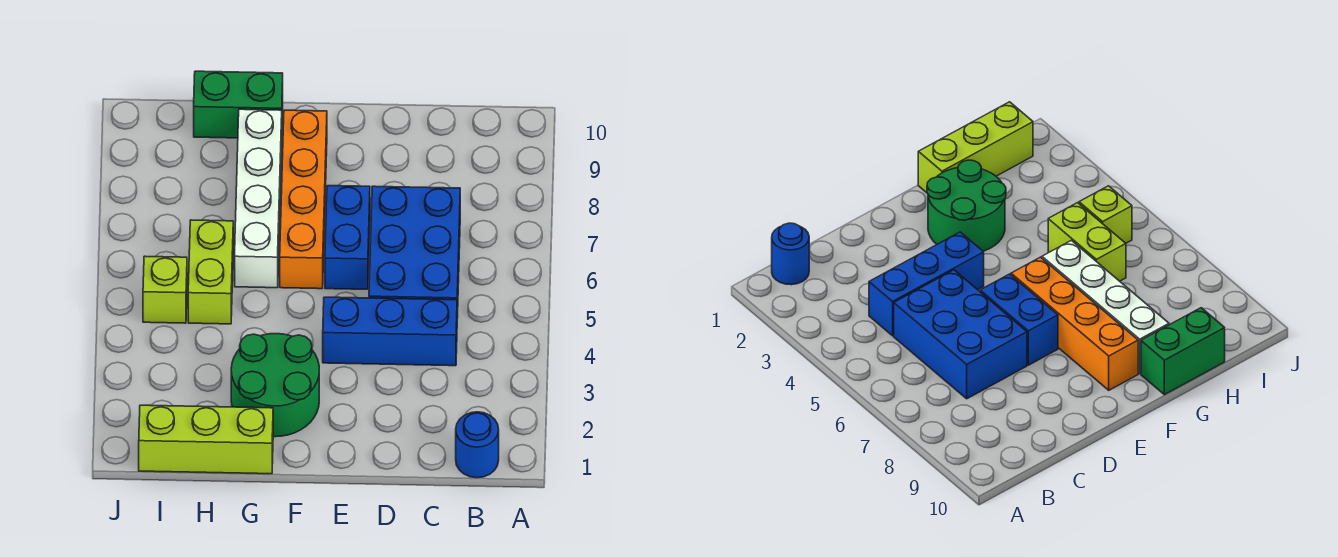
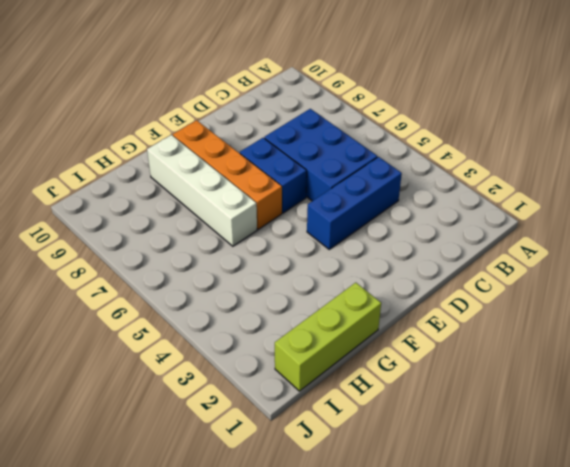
none -> blue 1x1 round brick [456,412,499,478]
none -> green 2x2 round brick [231,334,319,437]

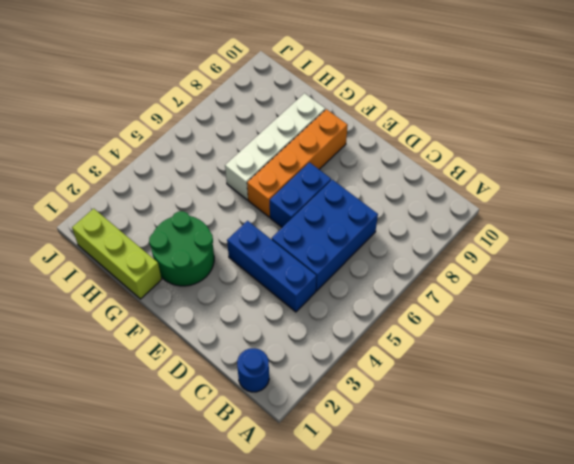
none -> green 1x2 brick [194,71,283,138]
none -> lime 1x2 brick [188,220,233,324]

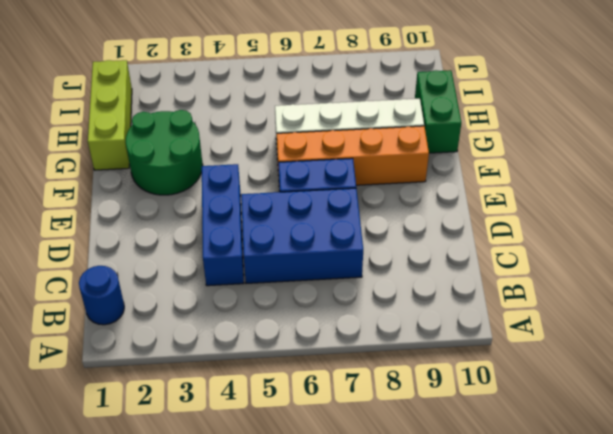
none -> lime 1x2 brick [188,220,233,324]
none -> lime 1x1 brick [143,256,187,323]

